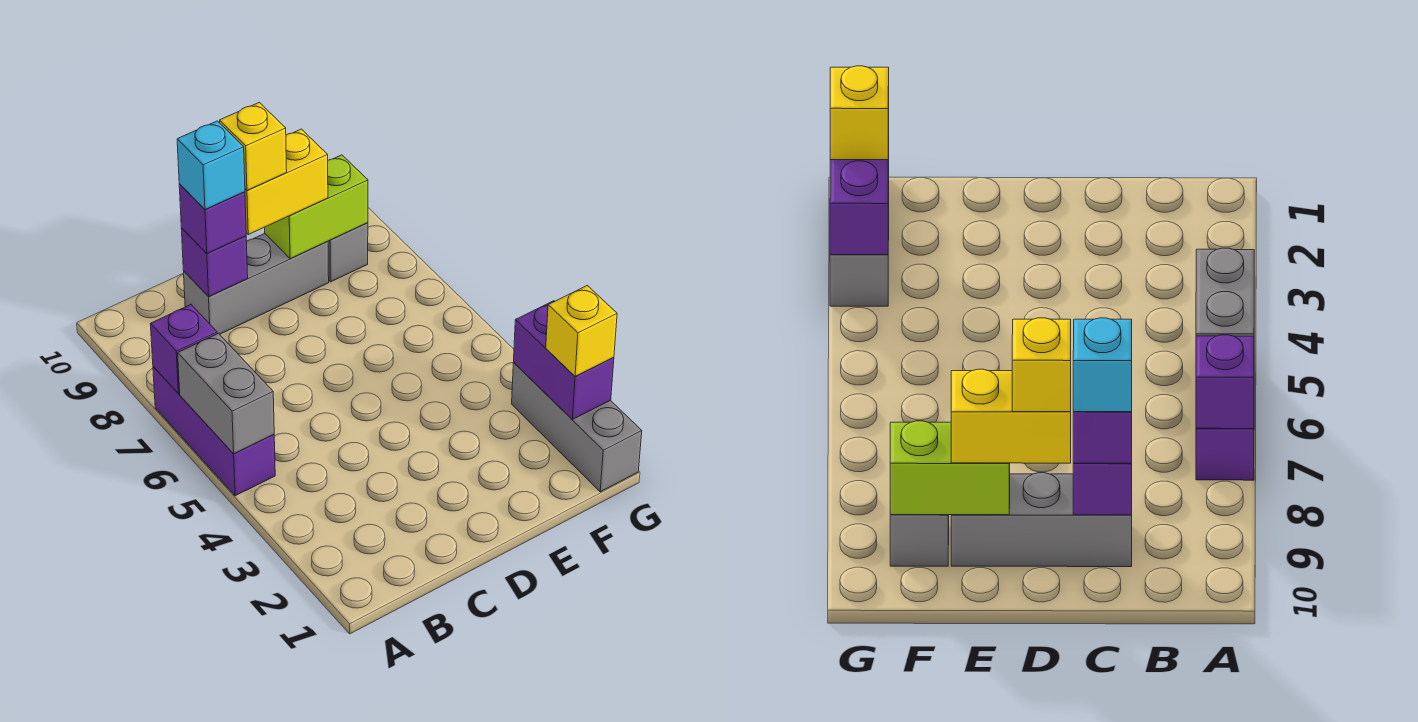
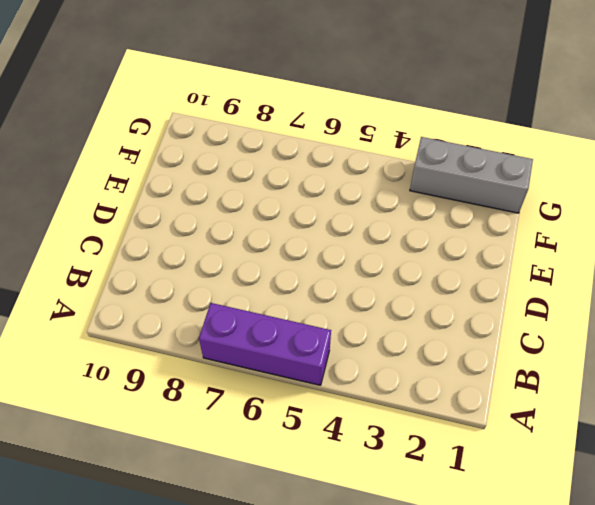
none -> grey 1x3 brick [184,234,329,334]
none -> grey 1x1 brick [328,223,368,282]
none -> grey 1x2 brick [178,333,274,454]

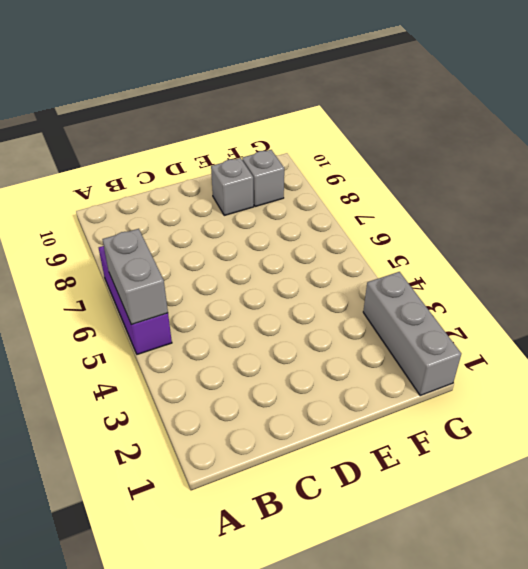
grey 1x1 brick [211,158,254,215] -> grey 1x3 brick [184,234,329,334]
none -> purple 1x1 brick [151,305,217,394]
none -> purple 1x1 brick [181,228,248,297]
none -> lime 1x2 brick [264,155,368,259]

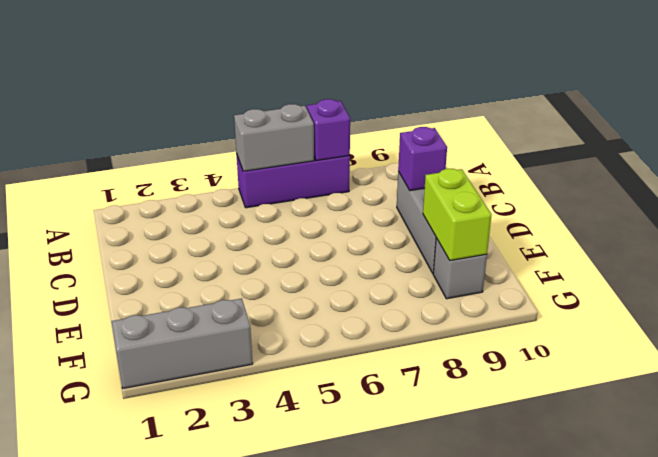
none -> purple 1x2 brick [514,301,614,420]
none -> purple 1x1 brick [179,184,246,253]
none -> yellow 1x2 brick [245,129,328,234]

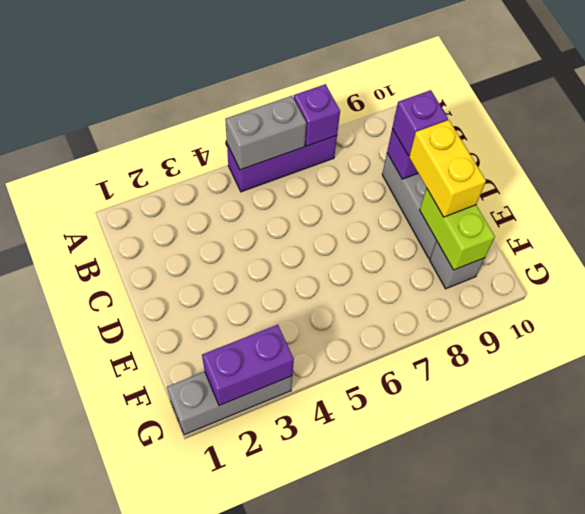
none -> yellow 1x1 brick [546,286,617,376]
none -> cyan 1x1 brick [177,121,245,209]
none -> yellow 1x1 brick [220,102,287,190]

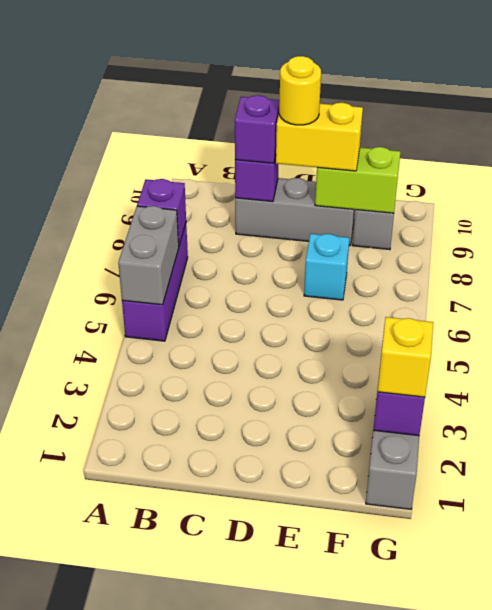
yellow 1x1 round brick [279,56,321,125] -> yellow 1x1 brick [220,102,287,190]
cyan 1x1 brick [304,234,349,300] -> cyan 1x1 brick moved to [177,121,245,209]

